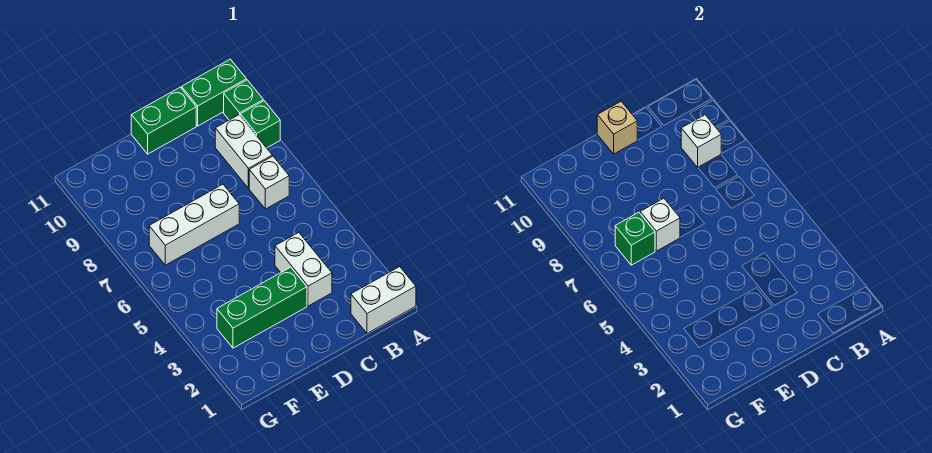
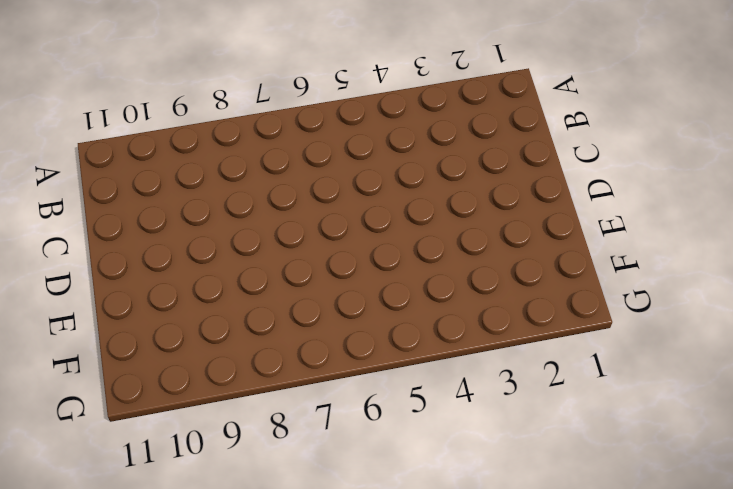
none -> white 1x2 brick [351,267,416,333]
none -> green 1x1 brick [240,101,280,148]
none -> green 1x1 brick [224,80,263,120]

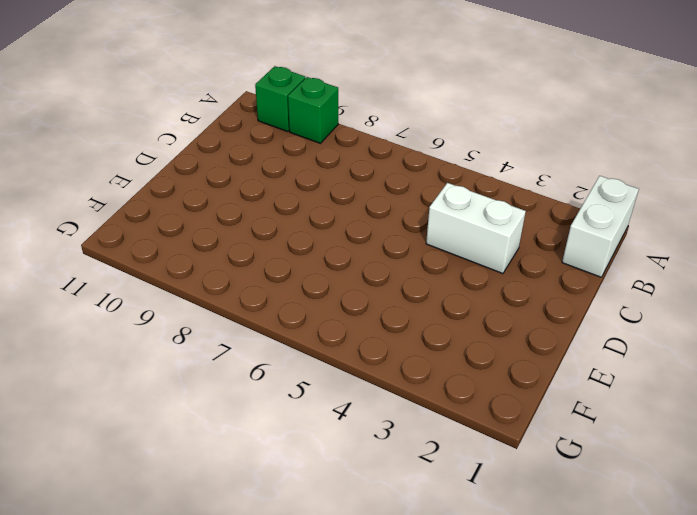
none -> green 1x2 brick [182,59,247,126]
none -> white 1x1 brick [249,156,289,209]
none -> white 1x2 brick [215,115,272,188]

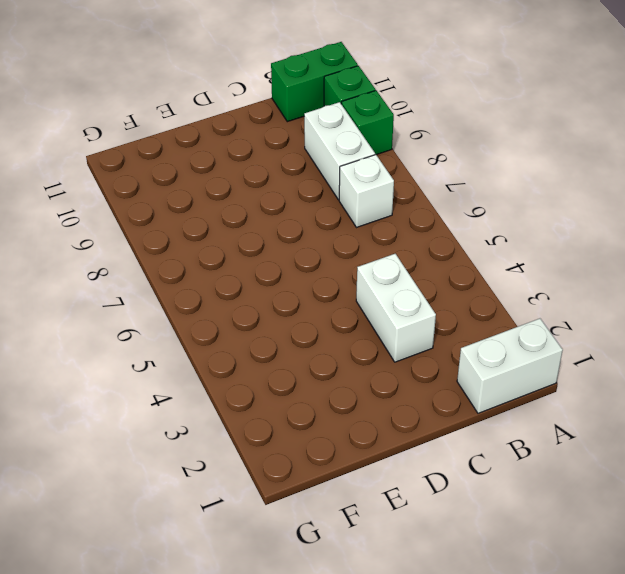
none -> green 1x2 brick [131,87,196,154]
none -> green 1x3 brick [217,267,307,348]
none -> white 1x3 brick [149,184,239,265]

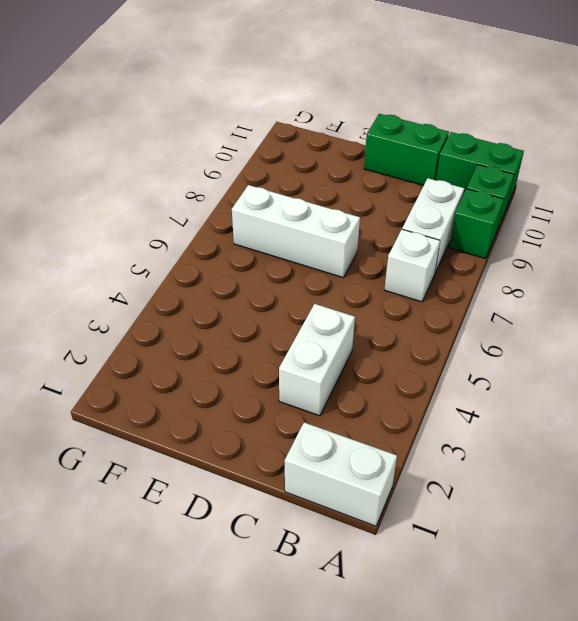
none -> green 1x3 brick [217,267,307,348]
none -> white 1x1 brick [681,115,721,167]
none -> tan 1x1 brick [597,101,637,154]

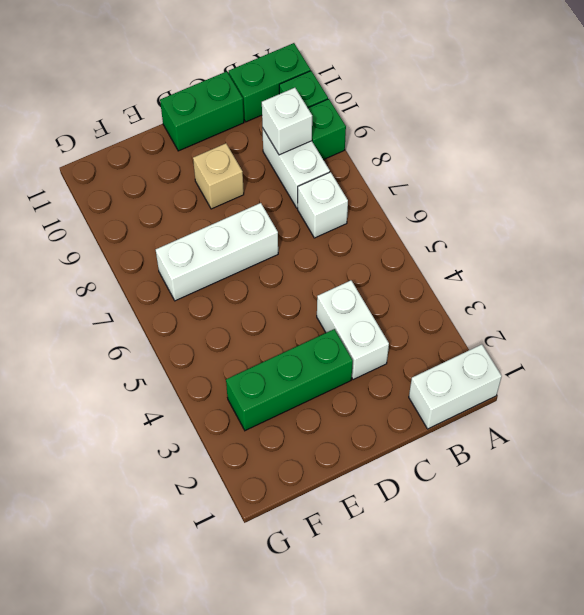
tan 1x1 brick [193,143,244,209] -> tan 1x1 brick moved to [597,101,637,154]
none -> white 1x1 brick [640,198,680,251]
none -> green 1x1 brick [615,212,655,265]

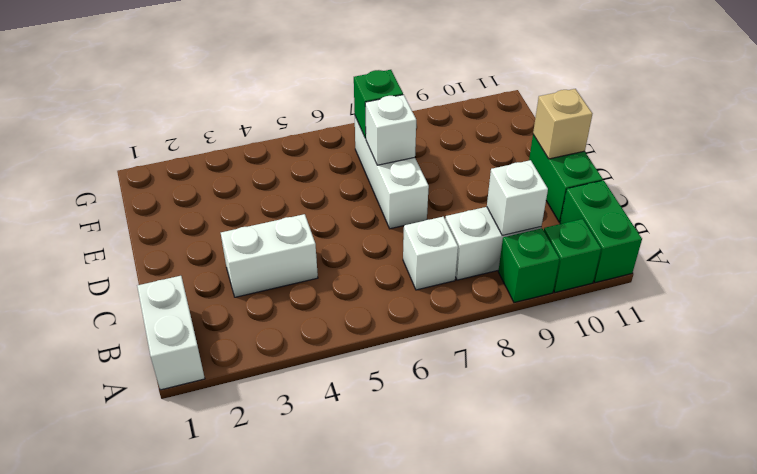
none -> green 1x3 brick [217,267,307,348]

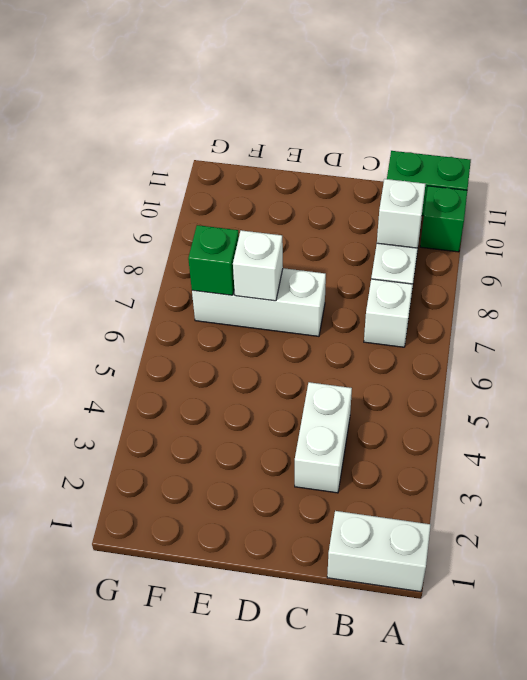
none -> green 1x1 brick [240,101,280,148]
none -> green 1x2 brick [131,87,196,154]
none -> green 1x3 brick [217,267,307,348]

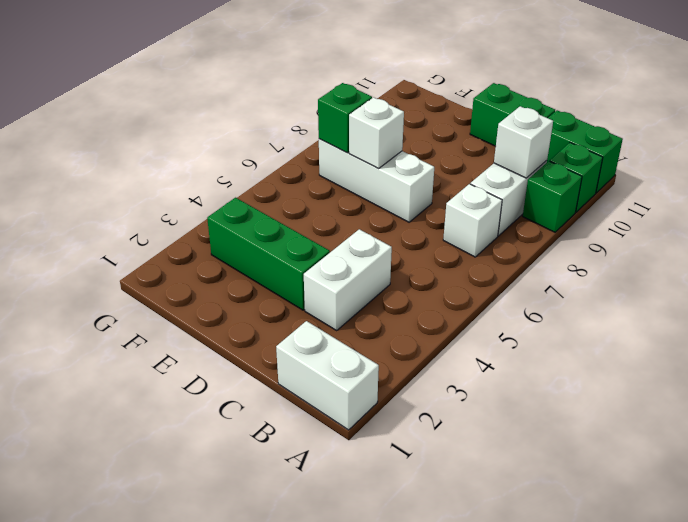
none -> tan 1x1 brick [597,101,637,154]

